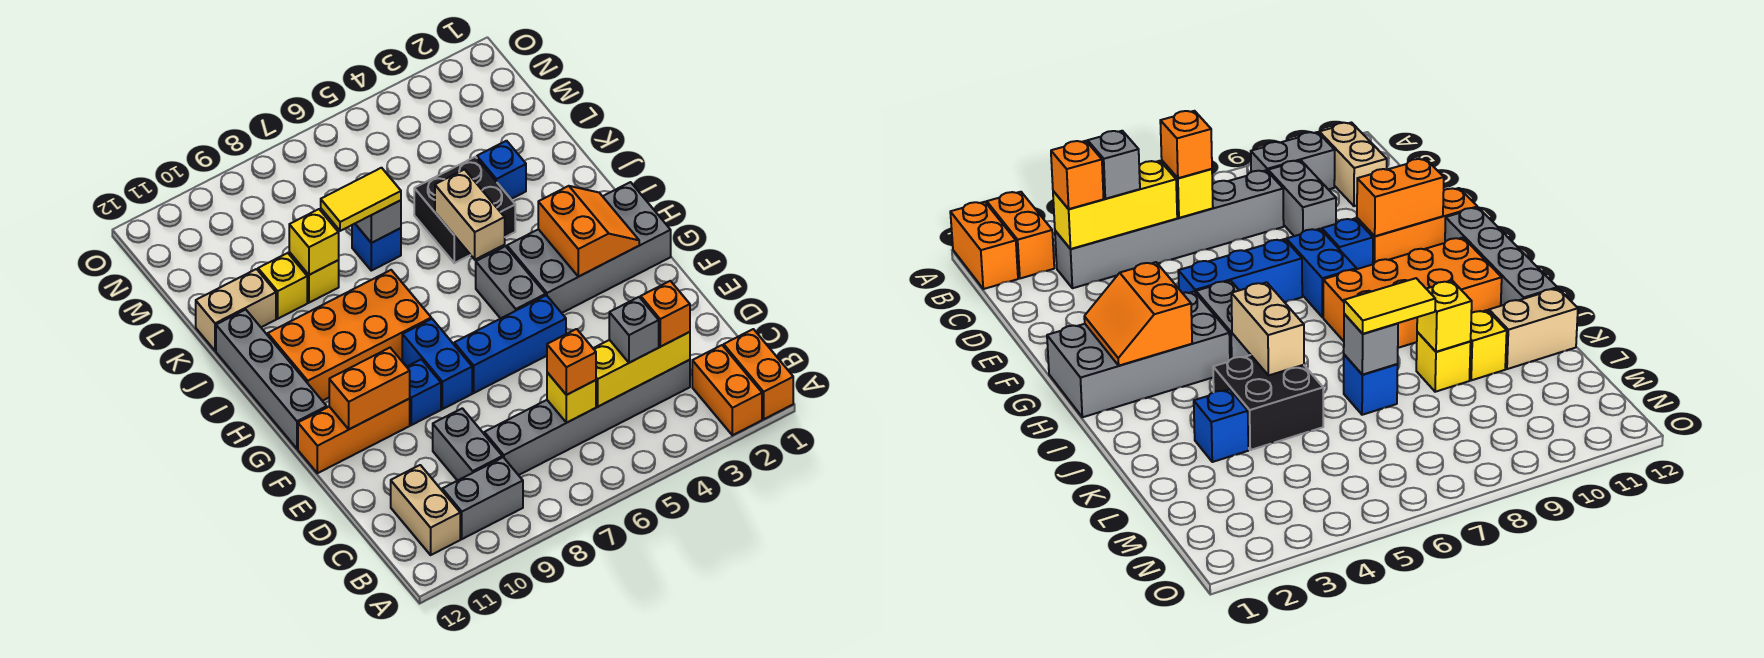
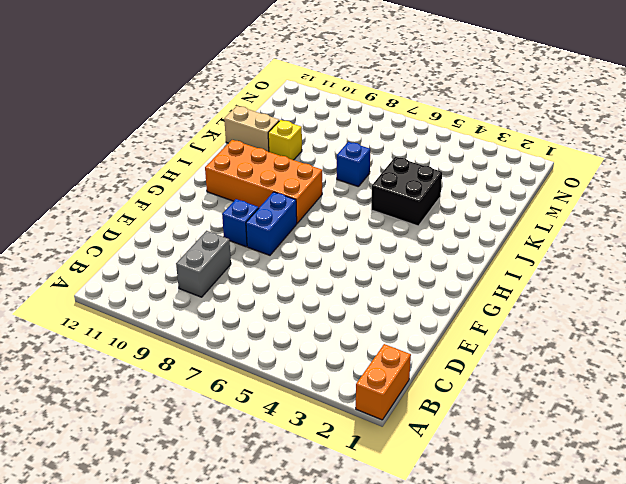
none -> orange 1x2 brick [692,345,762,435]
none -> grey 1x2 brick [442,457,523,539]
none -> tan 1x2 brick [391,465,460,555]
none -> grey 1x6 brick [484,360,690,475]

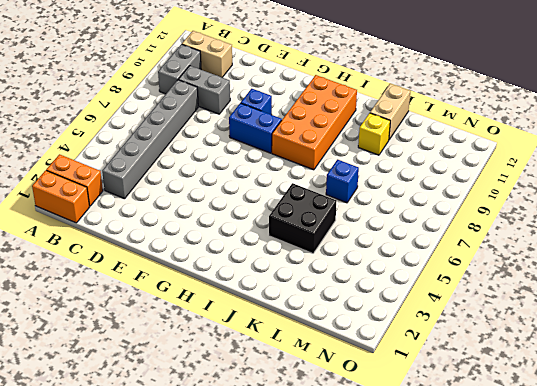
none -> blue 1x3 brick [454,295,566,393]
none -> orange 1x3 brick [298,399,410,473]
none -> grey 2x4 brick [507,182,671,313]
none -> grey 1x2 brick [476,246,546,319]

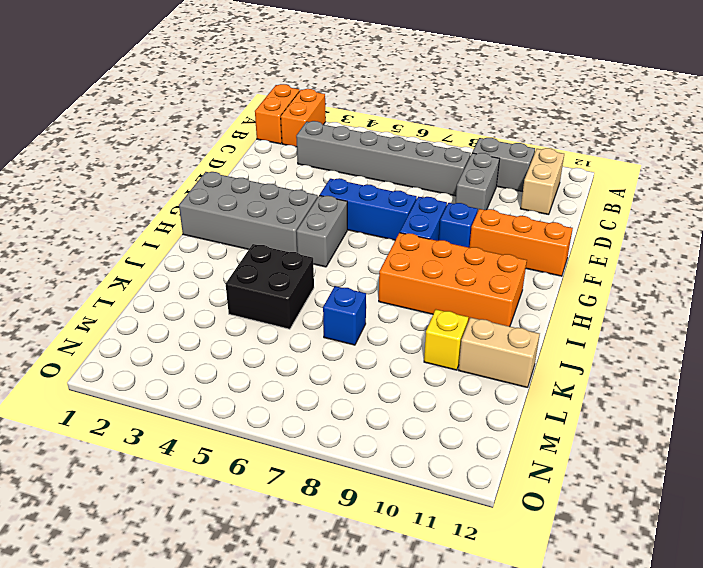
none -> grey 1x4 brick [216,310,327,449]
none -> blue 1x1 brick [477,141,526,199]
none -> yellow 1x1 brick [289,252,339,303]
none -> yellow 1x3 brick [593,332,690,407]

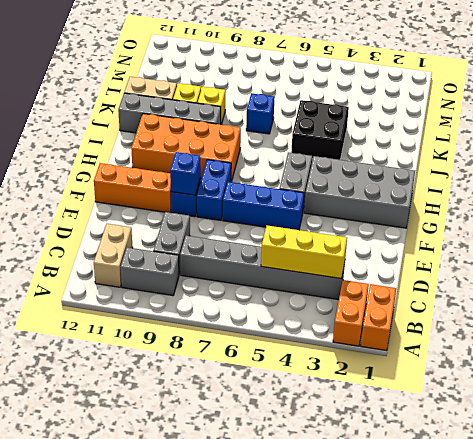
blue 1x1 brick [170,152,201,195] -> blue 1x1 brick moved to [477,141,526,199]
grey 1x4 brick [118,93,221,133] -> grey 1x4 brick turned to [216,310,327,449]
none -> yellow 1x1 brick [547,372,596,423]
none -> orange 1x2 brick [329,348,410,429]
none -> orange 2x2 slope [538,186,639,277]
none -> tan 1x2 brick [435,169,505,260]

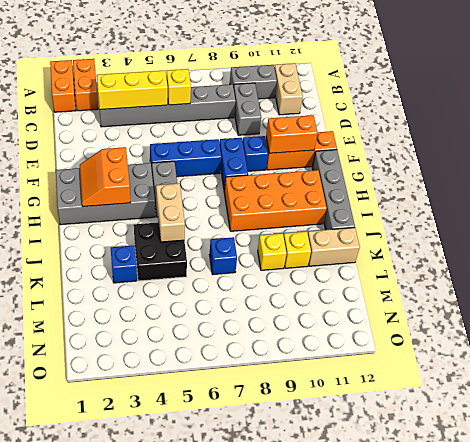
none -> grey 1x1 brick [355,200,401,243]
none -> yellow 1x1 brick [289,209,339,275]
none -> orange 1x1 brick [641,281,690,347]
none -> grey 1x1 brick [609,297,659,363]

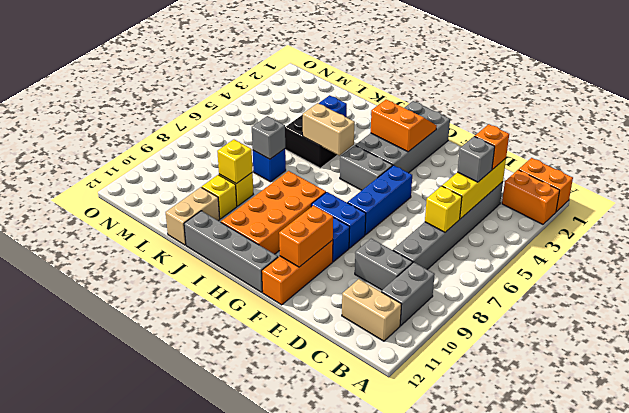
none -> orange 1x1 brick [547,329,596,395]
none -> yellow 1x2 tile [321,168,401,231]

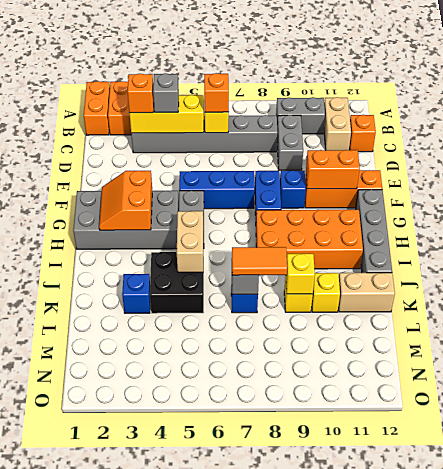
orange 1x1 brick [349,115,376,152] -> none
orange 1x2 tile [232,247,287,275] -> yellow 1x2 tile [321,168,401,231]

